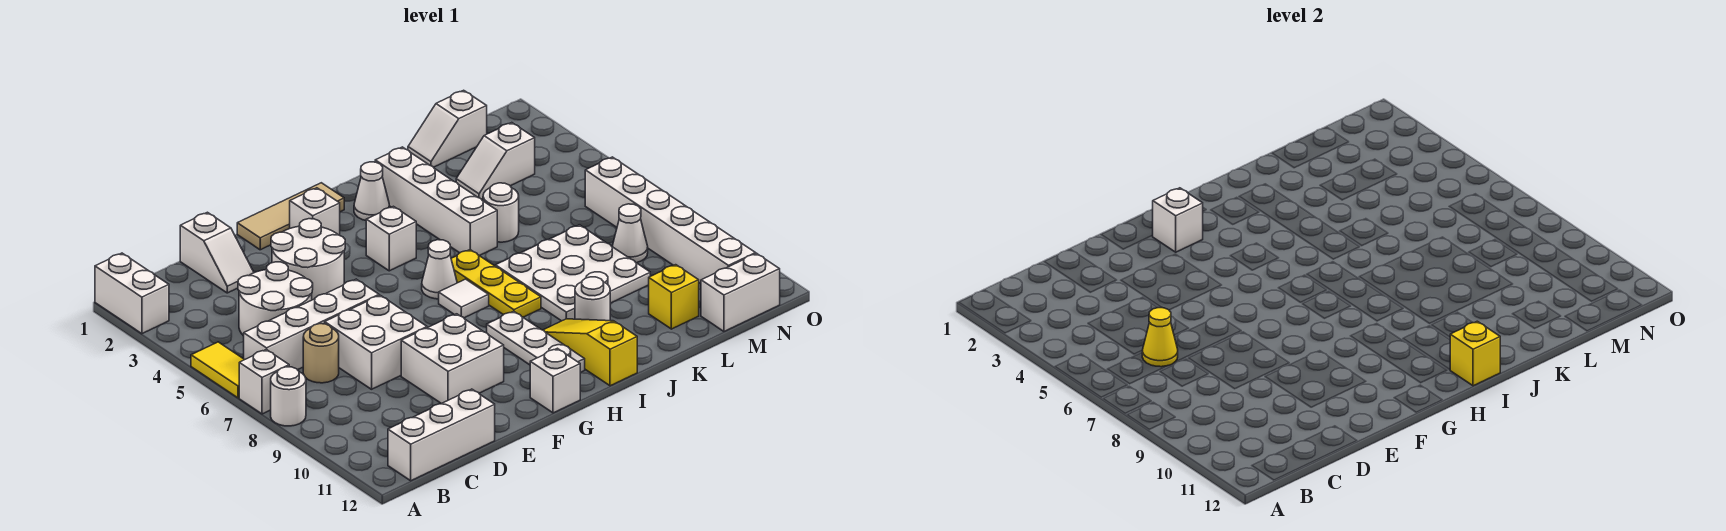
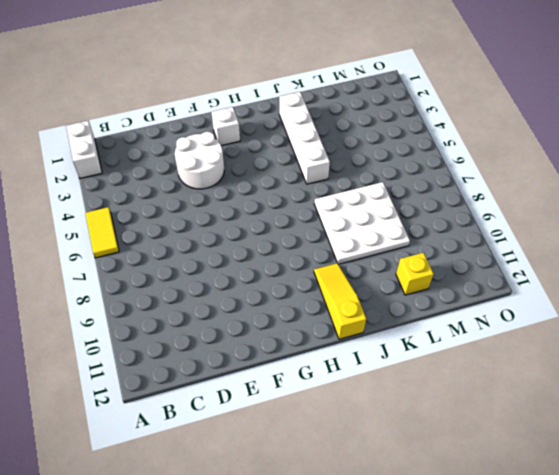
none -> white 1x1 brick [239,349,289,414]
none -> white 1x1 round brick [271,367,306,426]
none -> white 1x4 brick [244,279,379,370]
none -> white 1x3 brick [388,389,495,481]

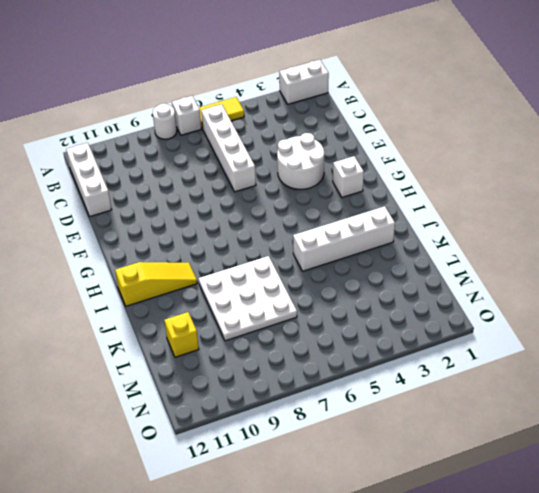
none -> white 2x2 round brick [238,262,313,336]
none -> tan 1x1 round brick [303,324,339,383]
none -> white 1x2 slope [180,212,254,293]
none -> white 2x2 brick [325,295,427,389]

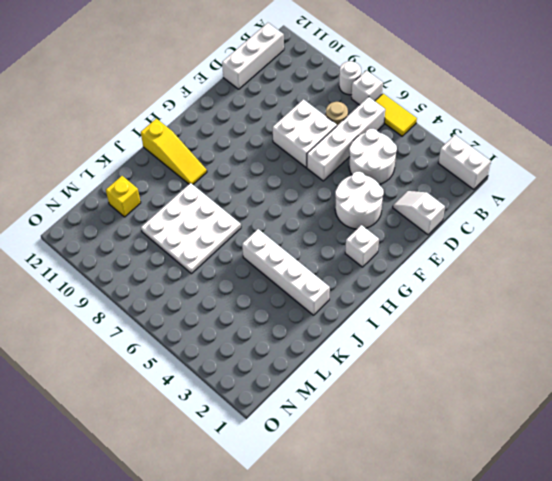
none -> white 2x2 brick [401,314,504,404]
none -> tan 1x3 tile [237,183,344,250]
none -> white 1x1 brick [530,348,580,413]
none -> white 1x1 brick [366,206,416,271]

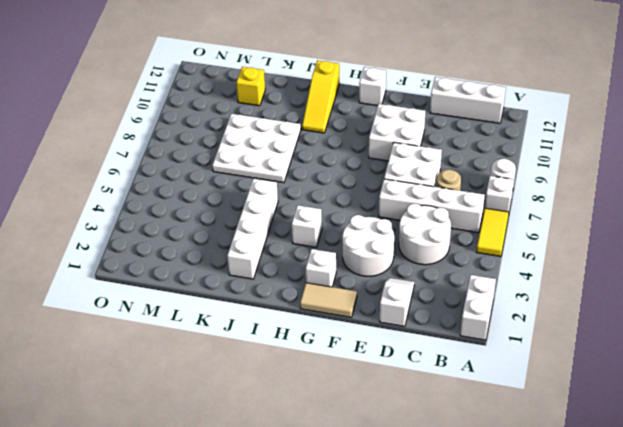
tan 1x2 tile [300,283,357,318] -> tan 1x3 tile [237,183,344,250]
none -> white 1x1 cone [422,240,457,299]
none -> white 1x1 tile [439,279,489,318]
none -> white 1x3 plate [487,311,585,373]
none -> white 1x1 cone [354,162,389,220]

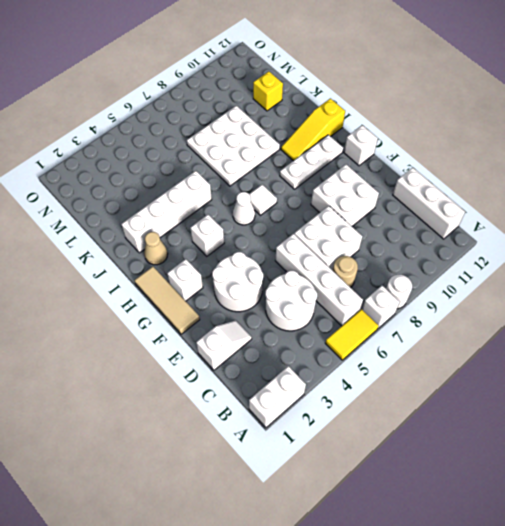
tan 1x1 cone [144,232,168,265] -> white 1x1 cone [354,162,389,220]
none -> yellow 1x3 plate [451,250,541,317]
none -> white 1x1 round brick [575,277,610,321]
none -> white 1x1 round brick [483,183,519,242]
none -> white 1x2 slope [408,90,487,167]

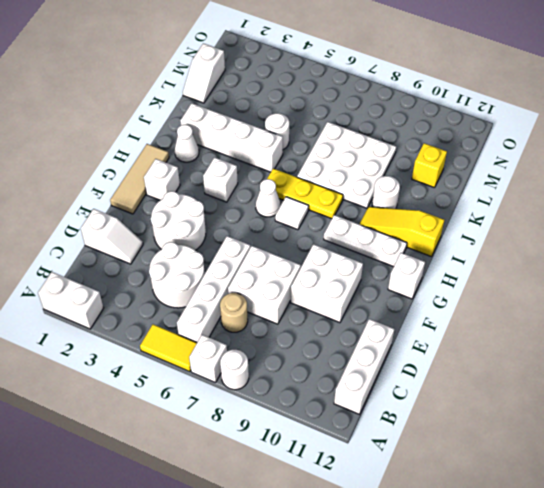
none -> white 1x2 slope [456,123,535,199]
none -> white 1x1 cone [612,204,648,263]
none -> white 1x2 brick [701,253,780,331]
none -> white 1x6 brick [585,157,756,283]

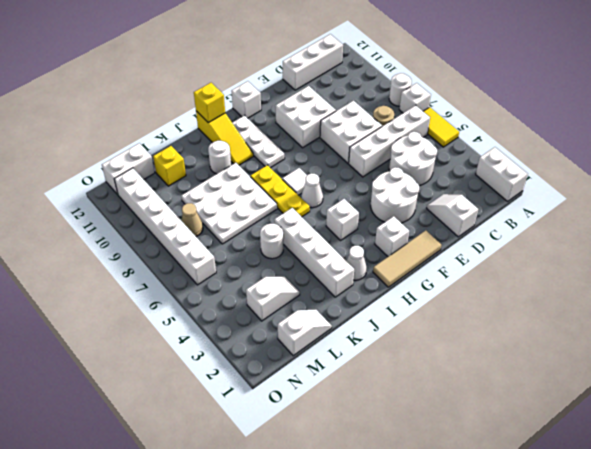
tan 1x1 cone [181,203,203,236] -> white 1x1 cone [612,204,648,263]
none -> yellow 1x1 cone [1142,308,1178,367]
none -> white 1x1 brick [1152,188,1203,252]

